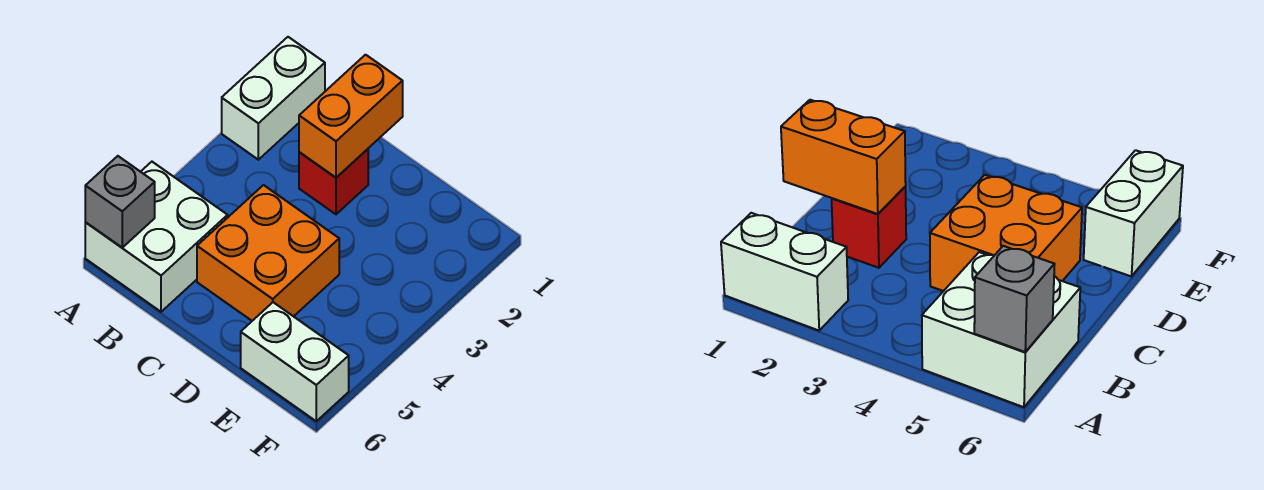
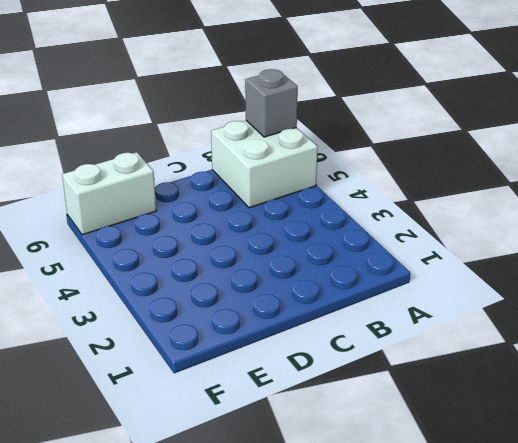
none -> white 1x2 brick [222,37,325,160]
none -> red 1x1 brick [299,149,368,214]

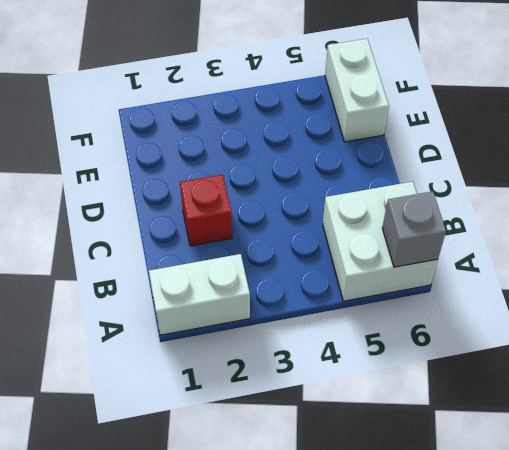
none -> orange 2x2 brick [197,185,339,321]
none -> orange 1x2 brick [299,55,403,178]

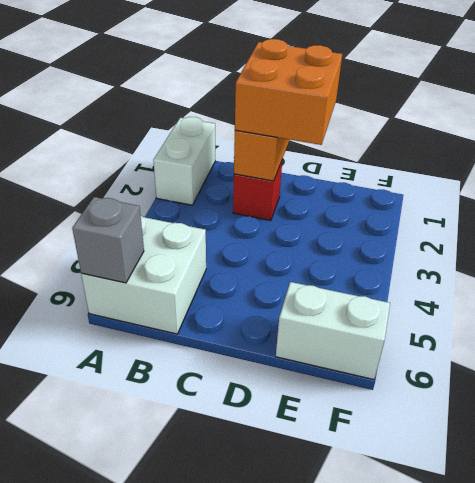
orange 2x2 brick [235,39,342,145] -> orange 2x2 brick moved to [197,185,339,321]

